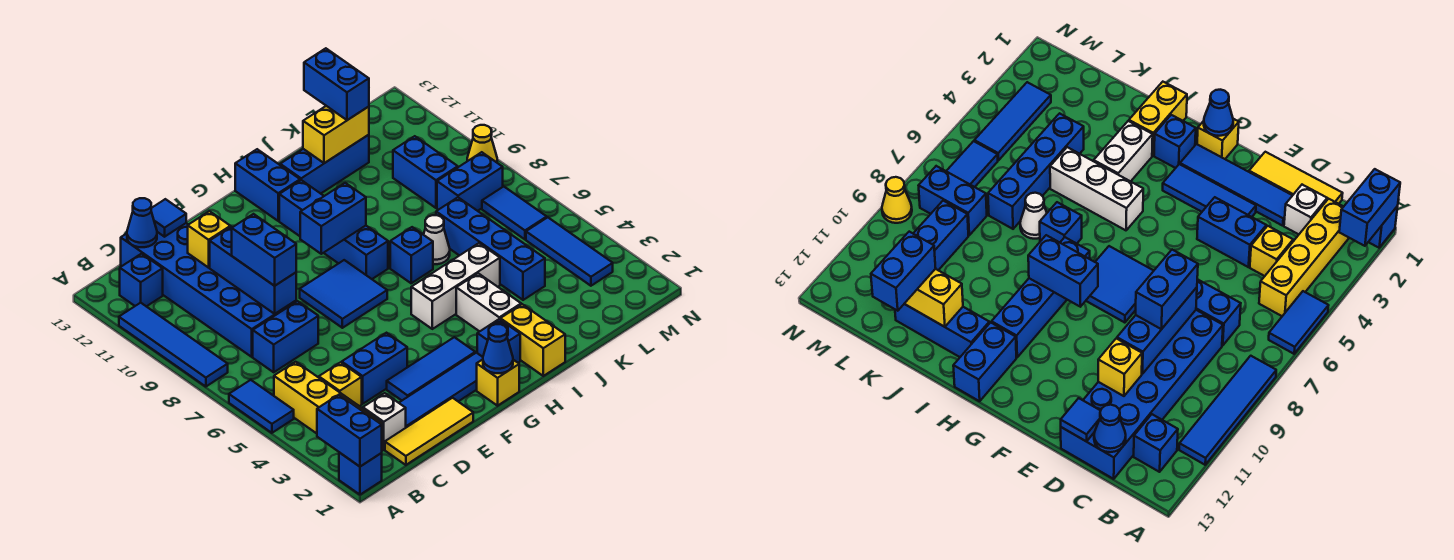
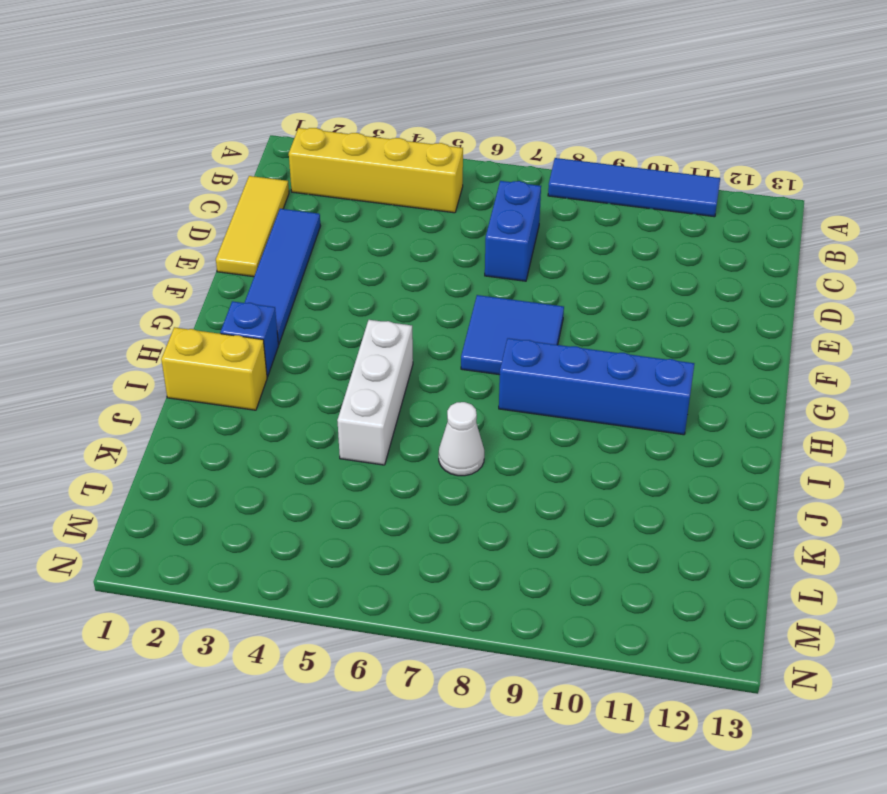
none -> blue 1x1 brick [339,453,382,495]
none -> blue 1x2 tile [229,380,294,433]
none -> blue 1x1 brick [120,254,163,306]
none -> white 1x1 brick [363,393,406,449]

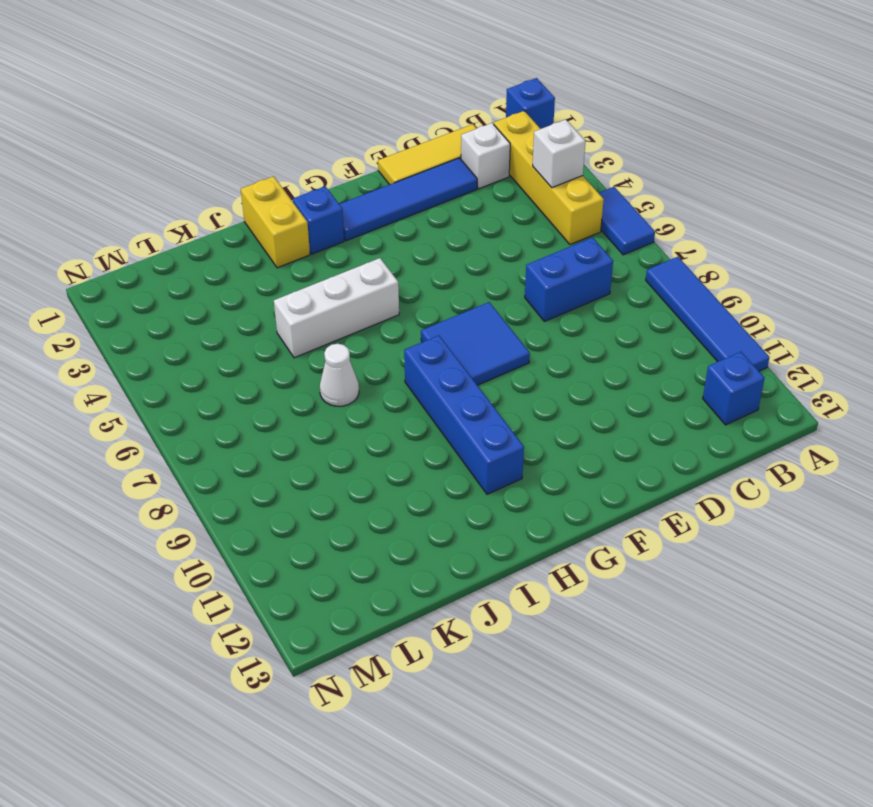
white 1x1 brick [533,119,585,188] -> none
none -> yellow 1x1 brick [319,362,362,406]
none -> blue 2x6 brick [121,223,296,357]
none -> blue 1x2 brick [342,333,407,404]
none -> blue 1x3 tile [387,337,475,400]

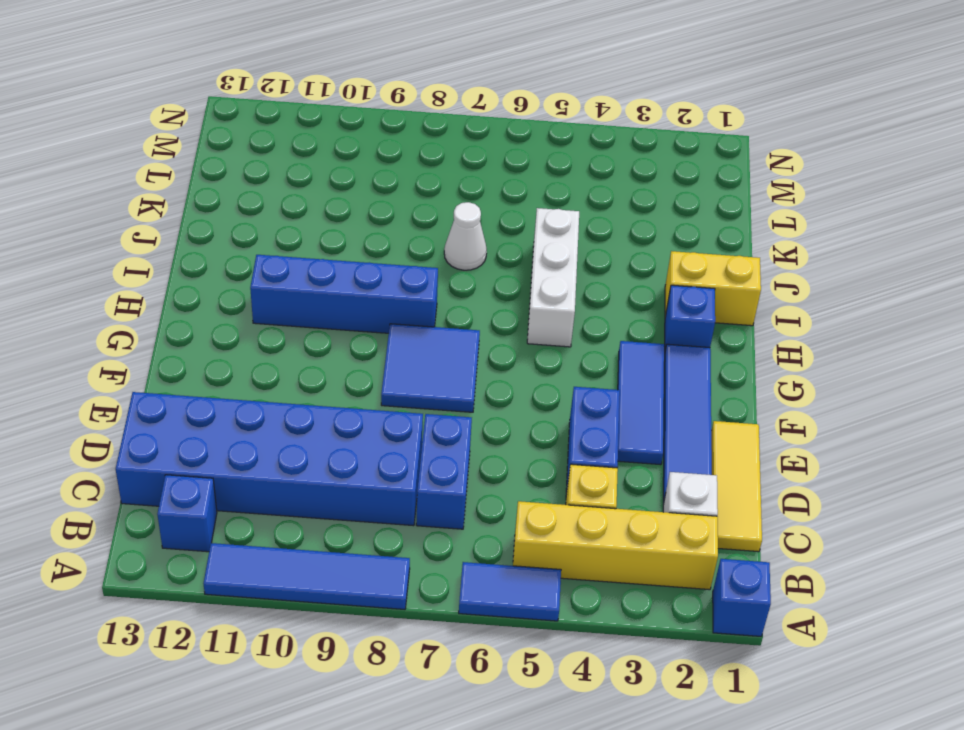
none -> yellow 1x1 brick [477,359,519,406]
none -> blue 1x2 brick [235,149,300,221]
none -> white 1x2 brick [456,273,521,331]
none -> blue 1x1 brick [390,227,433,283]

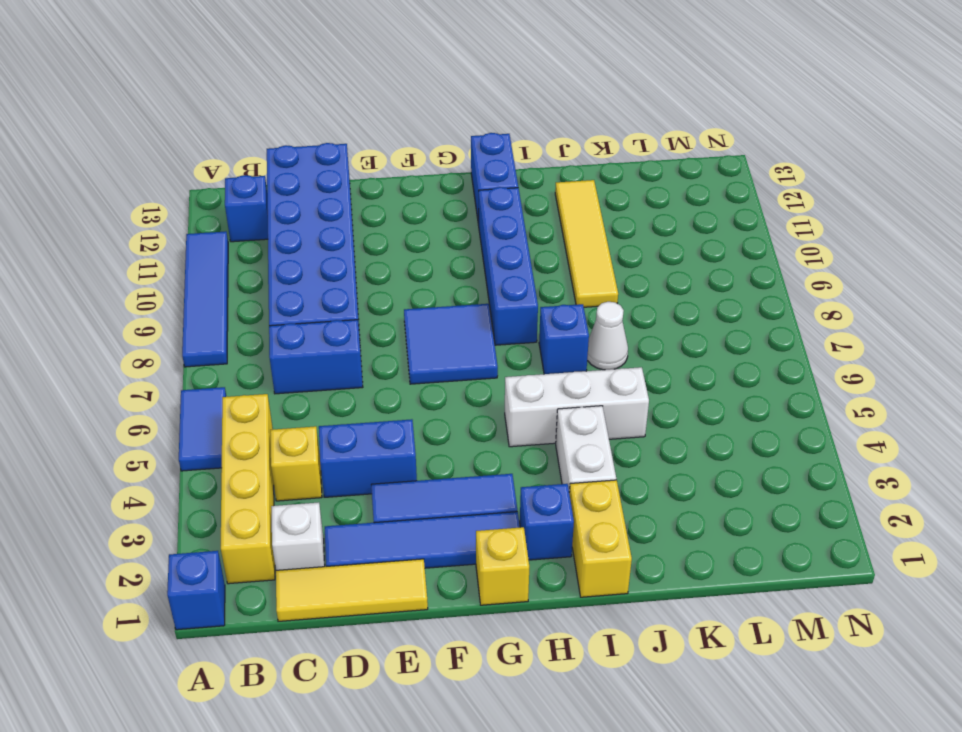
yellow 1x4 tile [555,180,618,307] -> blue 1x3 brick [280,135,369,194]
none -> blue 1x4 brick [436,198,545,300]
none -> blue 1x2 brick [437,152,503,211]
none -> blue 1x2 brick [393,136,458,208]
none -> blue 1x3 tile [526,217,613,286]

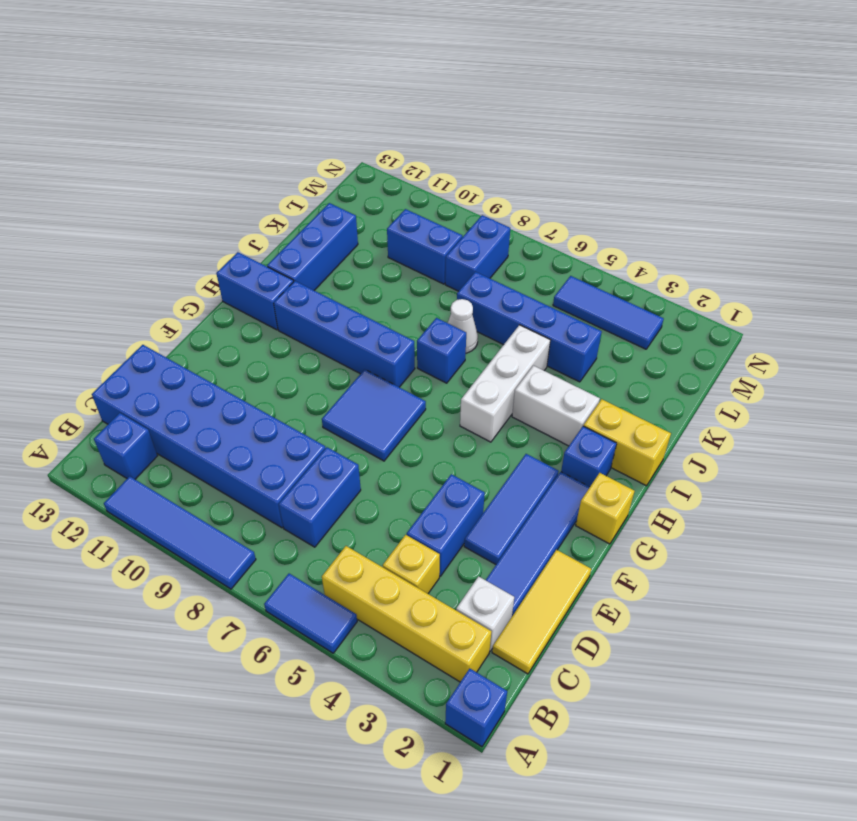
none -> blue 1x2 tile [482,187,547,239]
none -> yellow 1x1 cone [467,125,497,162]
none -> blue 1x2 brick [317,395,382,467]
none -> blue 1x1 cone [127,198,157,247]

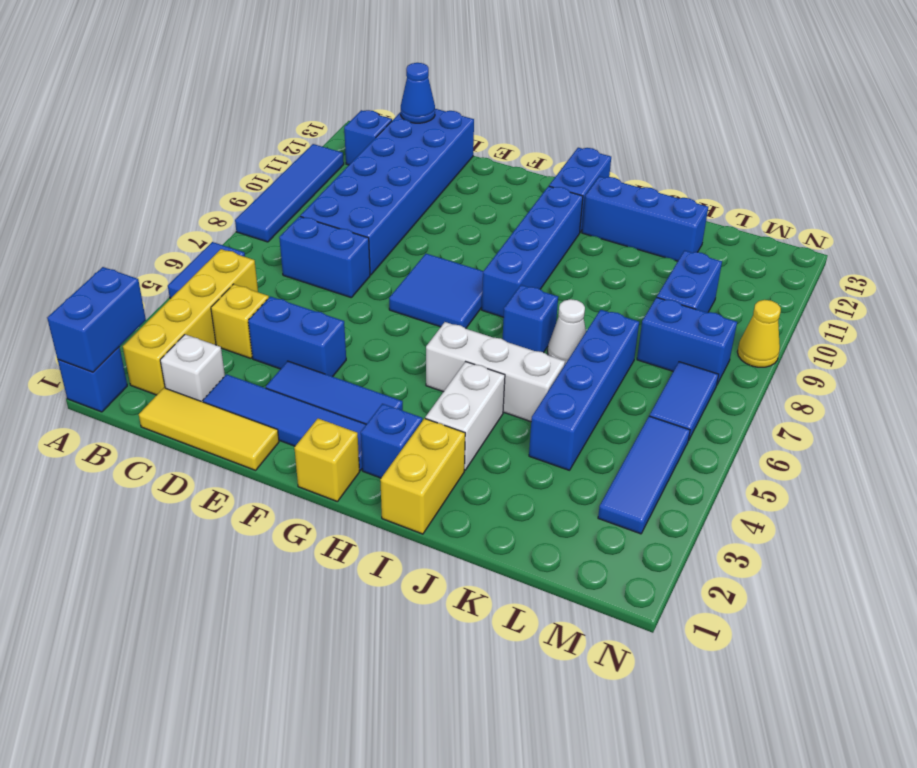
none -> blue 1x3 brick [210,227,296,314]
none -> yellow 1x1 brick [188,211,230,268]
none -> blue 1x1 tile [151,199,186,237]
none -> blue 1x1 cone [483,324,513,373]

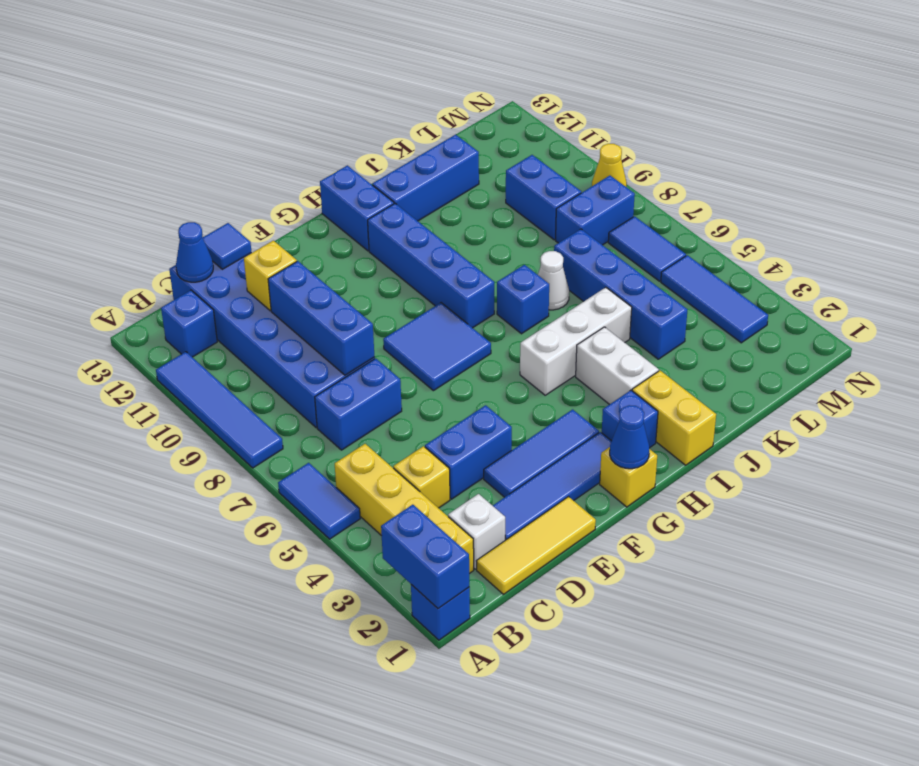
none -> blue 1x2 brick [300,183,366,254]
none -> yellow 1x2 brick [303,106,369,163]
none -> blue 1x2 brick [232,214,296,286]
none -> blue 1x2 brick [304,48,369,120]

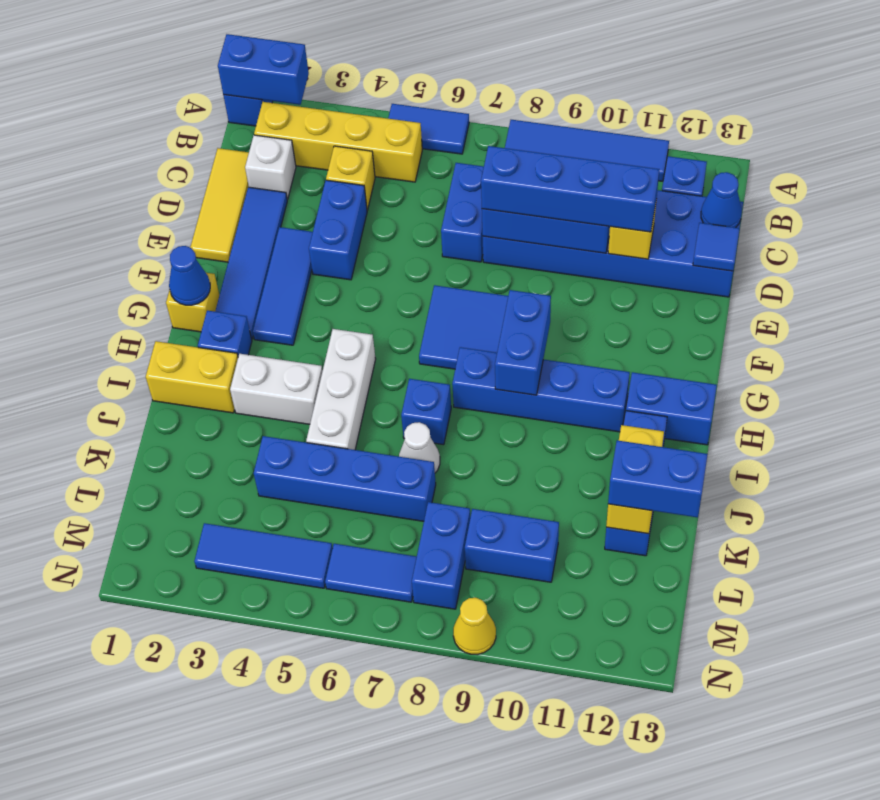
blue 1x4 brick [481,146,659,232] -> blue 1x2 brick [232,214,296,286]

